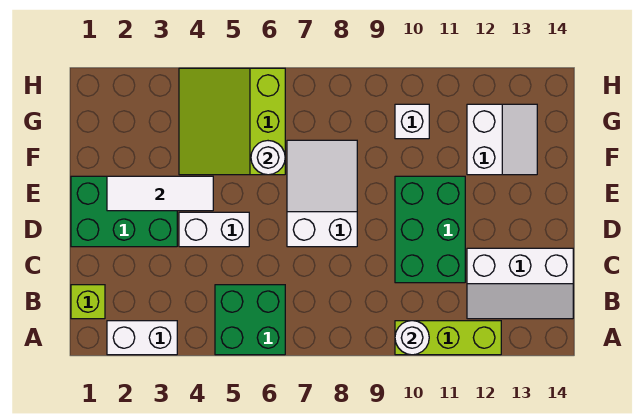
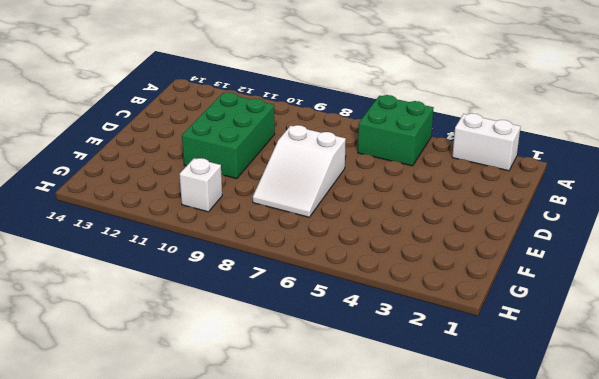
none -> lime 1x3 brick [395,321,501,355]
none -> lime 1x1 brick [71,285,105,319]
none -> white 2x3 slope [467,248,573,319]

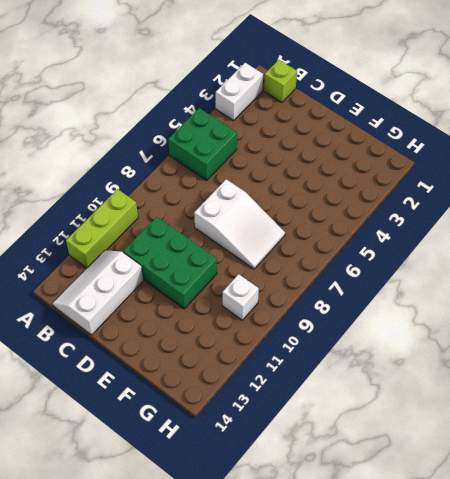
none -> green 2x3 brick [71,176,177,247]
none -> white 1x2 brick [179,212,249,247]
none -> lime 3x3 slope [179,68,285,175]

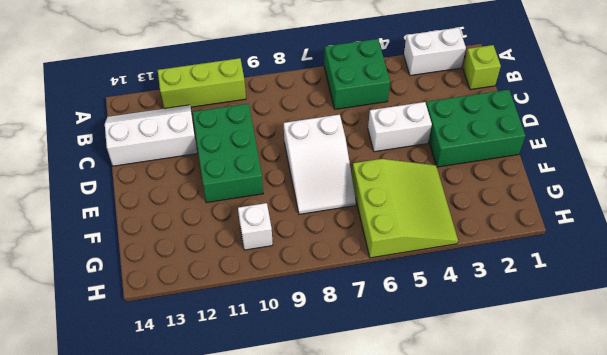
none -> white 2x2 slope [467,104,537,175]
none -> white 1x1 round brick [395,321,429,355]
none -> white 1x3 tile [107,176,213,211]

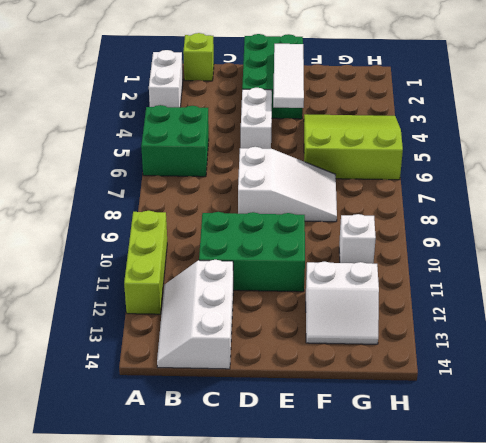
none -> white 1x1 round brick [395,321,429,355]
none -> white 1x1 round brick [251,141,285,175]

